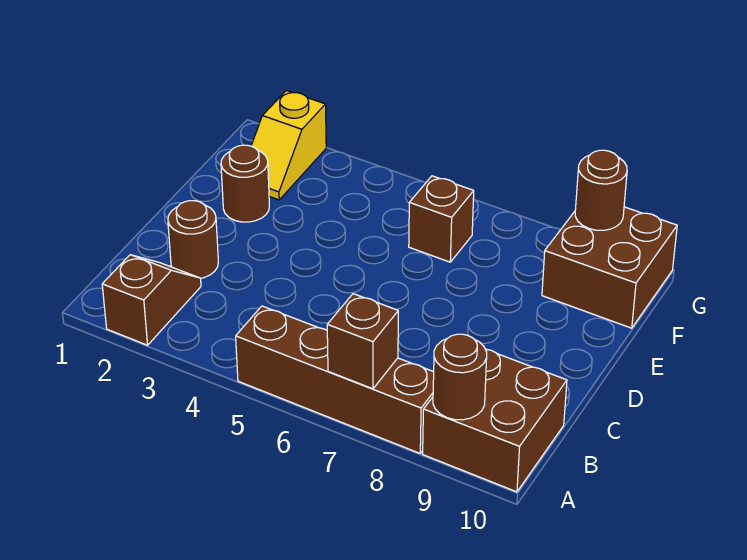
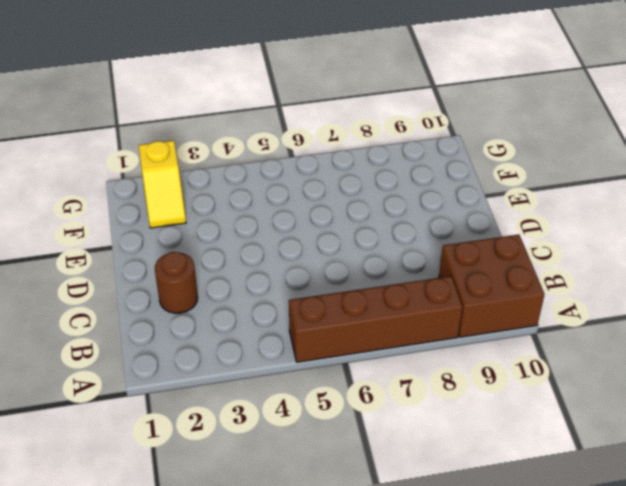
none -> brown 1x2 slope [102,255,201,345]
none -> brown 1x1 round brick [221,145,269,222]

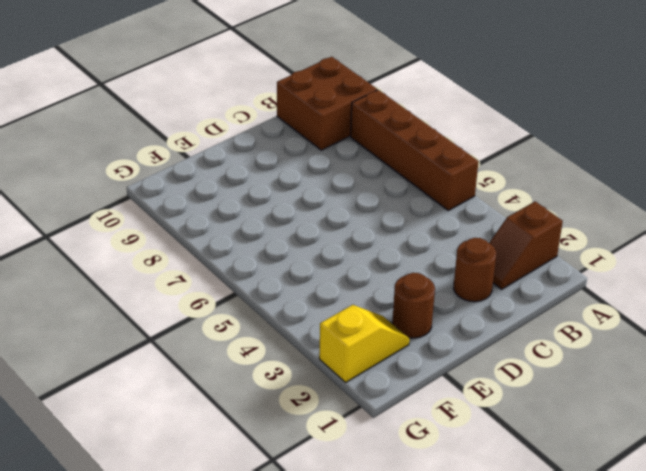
none -> brown 1x1 brick [409,176,474,262]
none -> brown 2x2 brick [542,207,677,328]

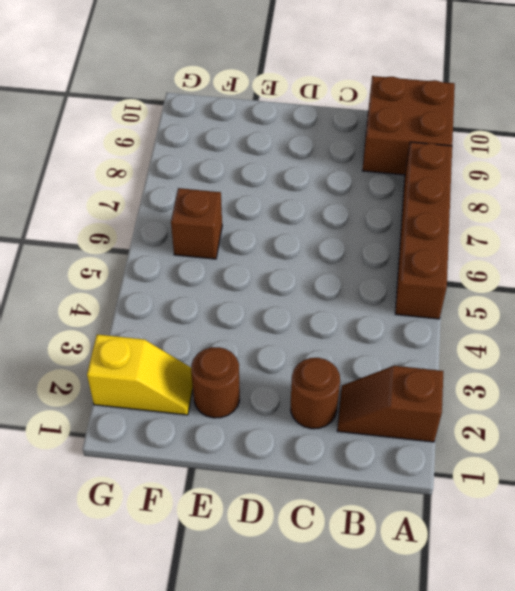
none -> brown 2x2 brick [542,207,677,328]
none -> brown 1x1 brick [327,294,398,389]

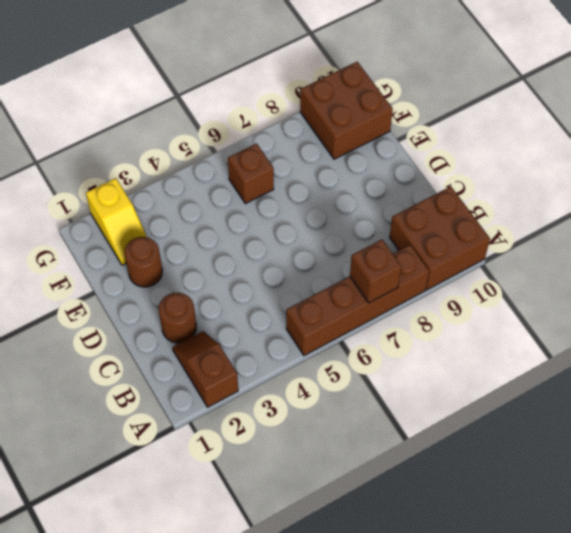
none -> brown 1x1 round brick [433,334,487,420]
none -> brown 1x1 round brick [575,150,627,230]

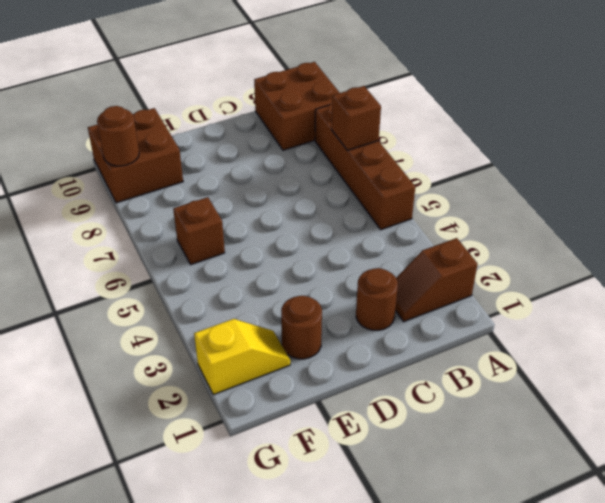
none -> brown 1x1 round brick [433,334,487,420]

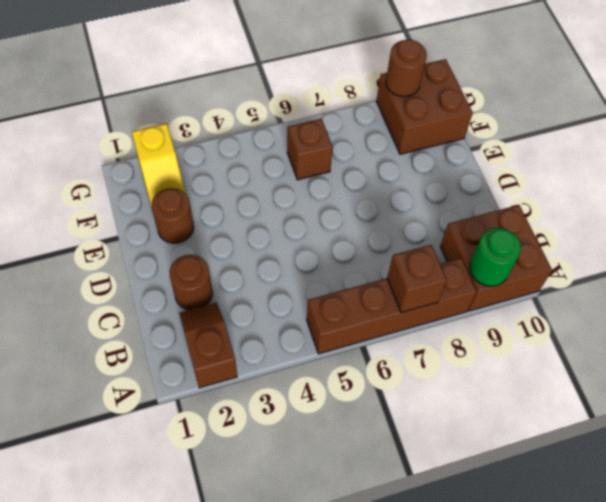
green 1x1 round brick [470,228,521,286] -> brown 1x1 round brick [433,334,487,420]

